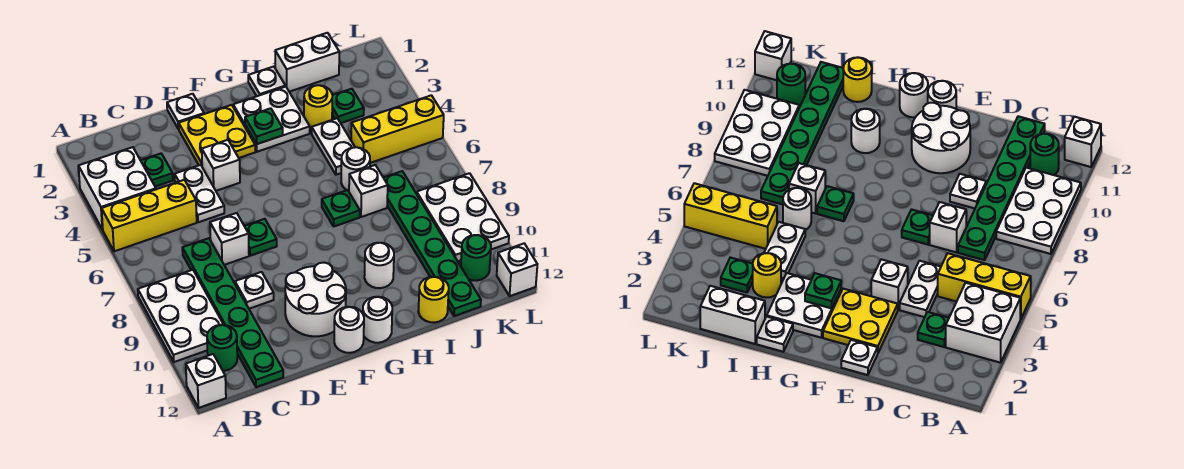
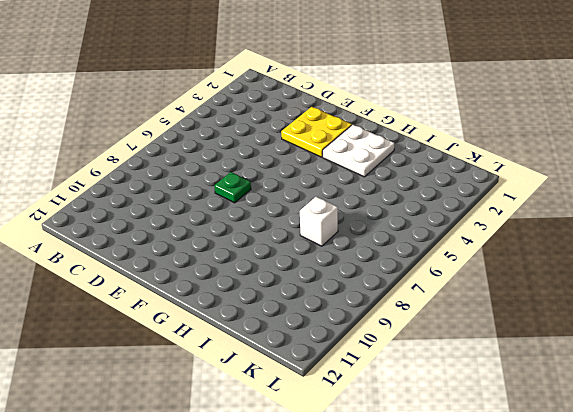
none -> white 2x2 brick [78,147,156,230]
none -> yellow 1x3 brick [102,180,197,251]
none -> white 2x3 plate [138,270,224,362]
none -> white 1x1 brick [186,354,226,408]

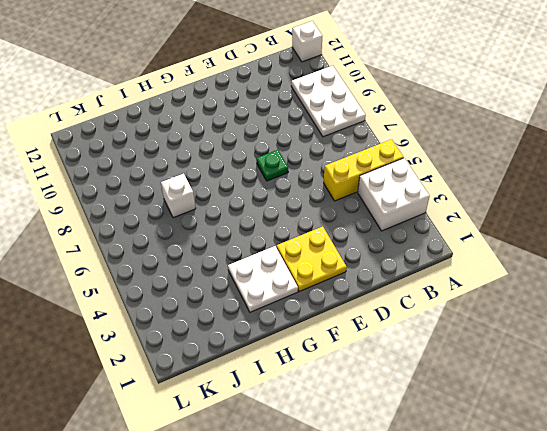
none -> green 1x1 round brick [207,325,237,371]
none -> green 1x1 plate [141,154,173,187]
none -> green 1x6 plate [182,238,283,387]
none -> white 1x2 plate [175,165,224,222]

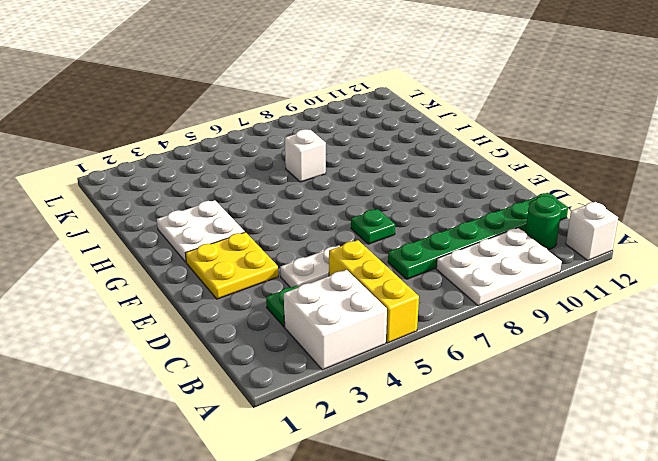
none -> white 1x1 brick [210,213,249,265]
none -> white 1x1 plate [235,272,274,309]
none -> white 1x1 plate [167,94,204,129]
none -> white 1x1 brick [202,140,240,191]

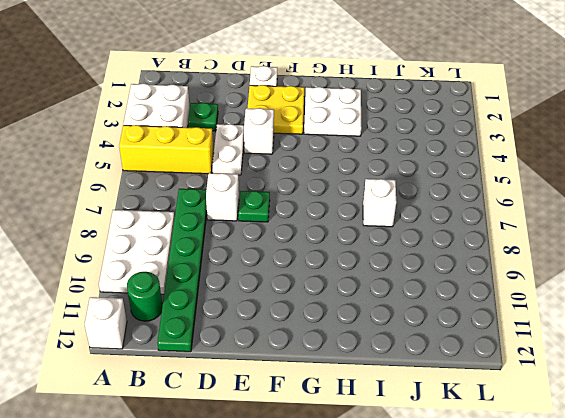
none -> white 1x1 plate [235,272,274,309]
none -> white 2x2 round brick [285,263,346,336]
none -> white 1x1 round brick [334,307,364,353]
none -> white 1x1 round brick [363,297,392,343]

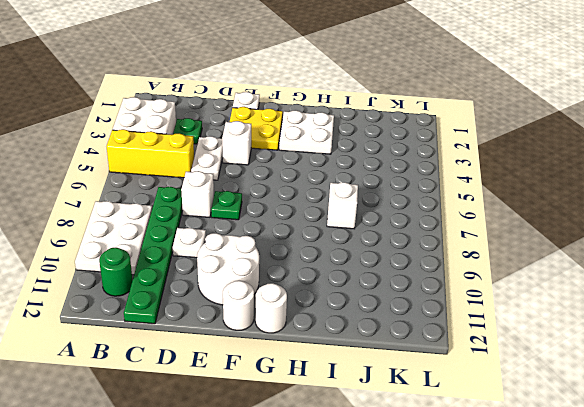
none -> white 1x1 brick [186,354,226,408]
none -> white 1x1 plate [248,67,285,96]
none -> green 1x1 plate [322,190,360,227]
none -> white 1x1 round brick [364,243,394,288]

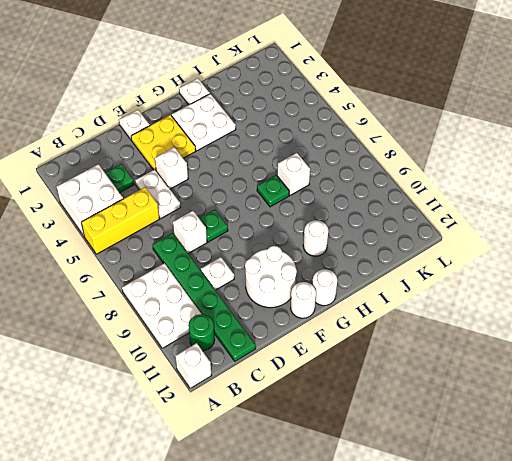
none -> white 1x2 brick [275,33,339,92]
none -> yellow 1x1 round brick [304,85,332,129]
none -> white 1x2 plate [312,118,355,175]
none -> white 1x1 round brick [341,147,370,191]

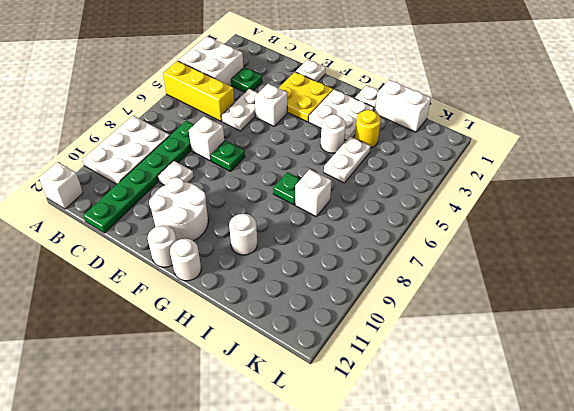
white 1x1 round brick [321,114,346,153] -> white 1x1 round brick moved to [341,147,370,191]
none -> green 1x1 round brick [207,325,237,371]
none -> yellow 1x1 round brick [418,277,449,323]
none -> green 1x1 plate [332,89,364,123]
none -> yellow 1x3 brick [351,95,444,163]

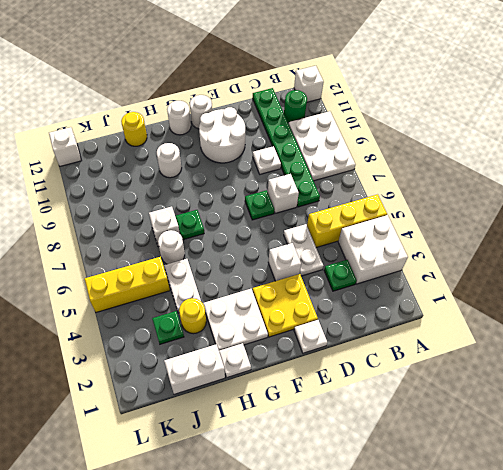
none -> green 1x6 plate [384,171,481,316]
none -> white 2x3 plate [417,173,509,261]
none -> green 1x1 round brick [461,235,491,281]
none -> green 1x1 plate [245,108,283,144]

